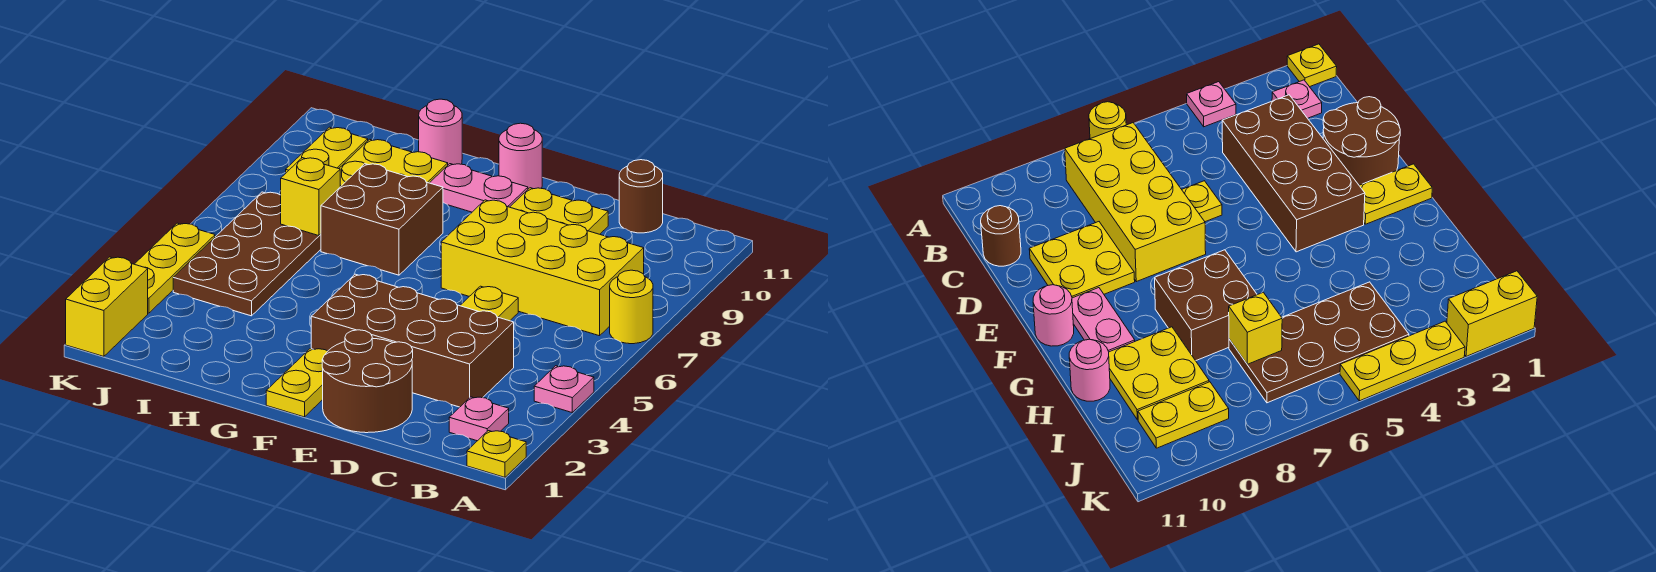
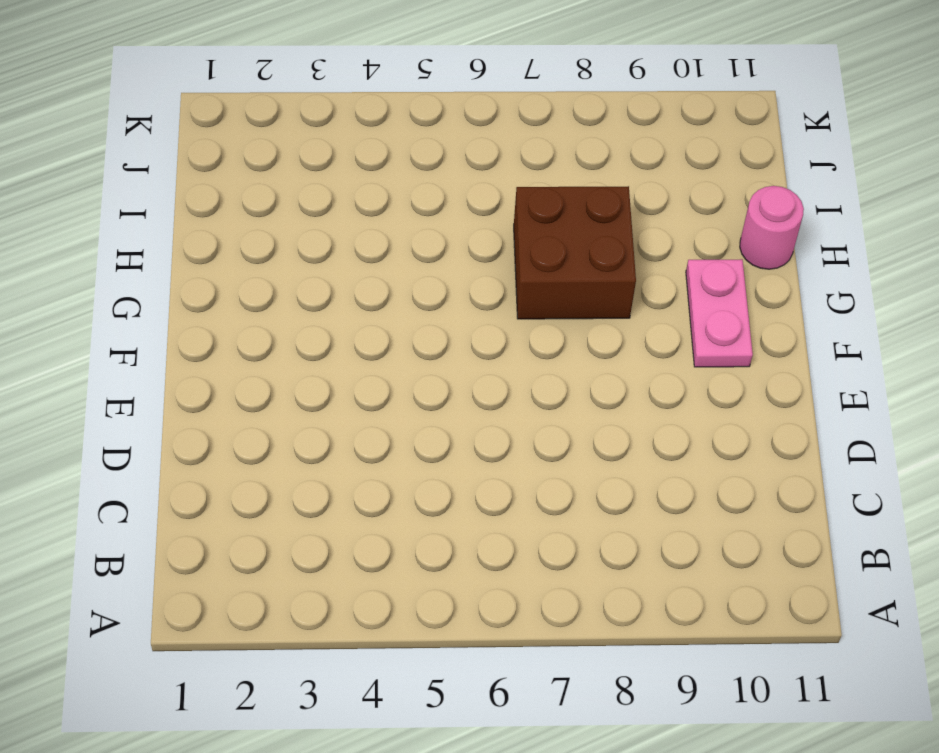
none -> yellow 1x1 plate [467,431,526,477]
none -> pink 1x1 plate [534,366,594,412]
none -> yellow 1x1 round brick [610,270,653,344]

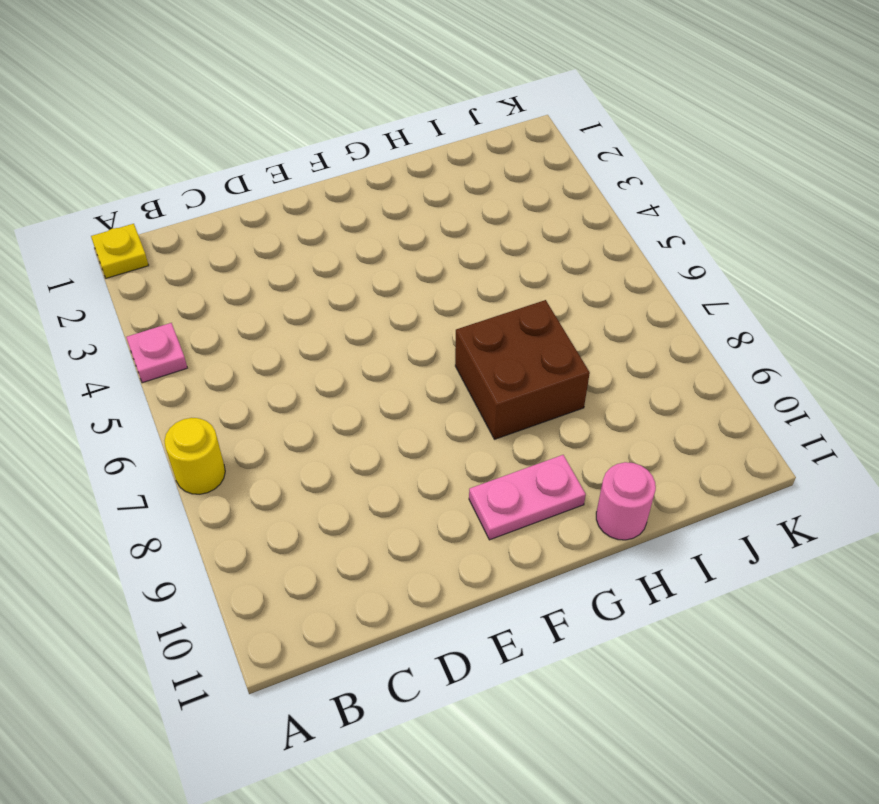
none -> pink 1x1 plate [449,397,509,441]
none -> yellow 2x4 brick [441,200,644,336]
none -> brown 2x4 brick [311,274,514,407]

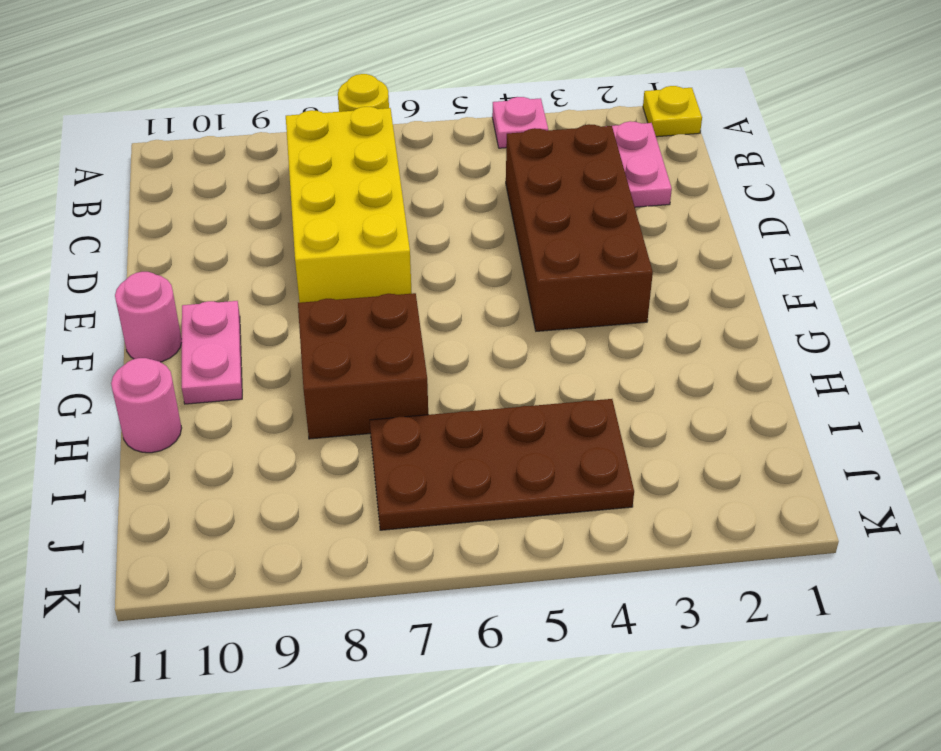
pink 1x2 plate [612,121,672,207] -> pink 1x1 plate [449,397,509,441]
none -> brown 1x1 round brick [619,160,663,233]
none -> brown 2x2 round brick [322,330,413,433]
none -> yellow 1x1 plate [460,286,518,321]

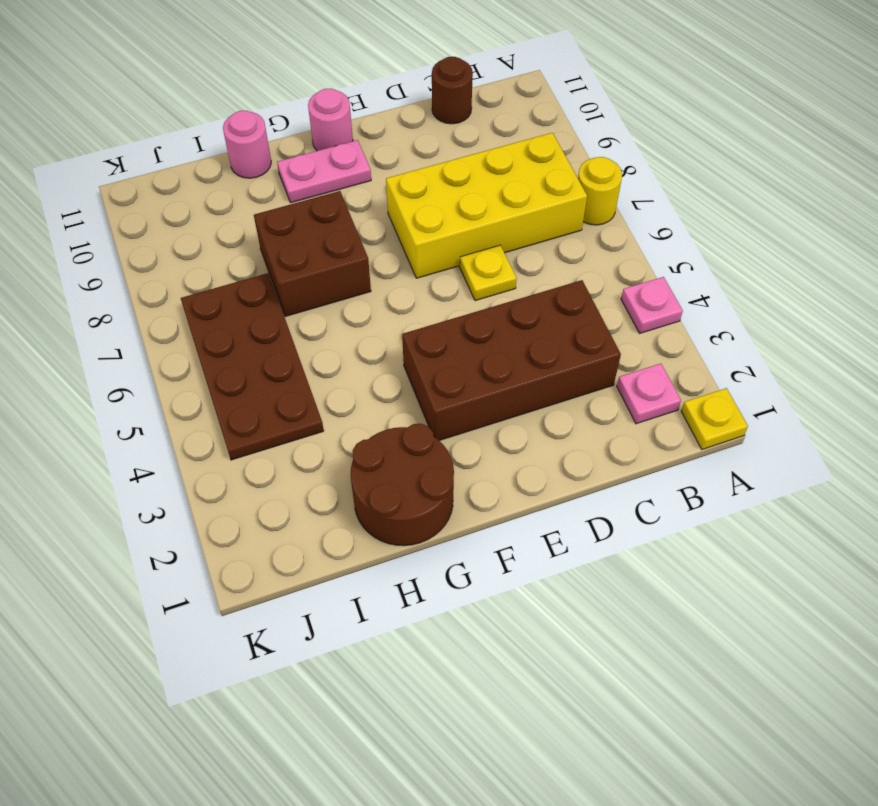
brown 2x2 round brick [351,424,454,546] -> brown 2x2 round brick moved to [322,330,413,433]
none -> yellow 2x2 plate [510,188,608,234]
none -> yellow 1x2 plate [266,348,328,417]
none -> yellow 2x2 plate [339,139,448,187]

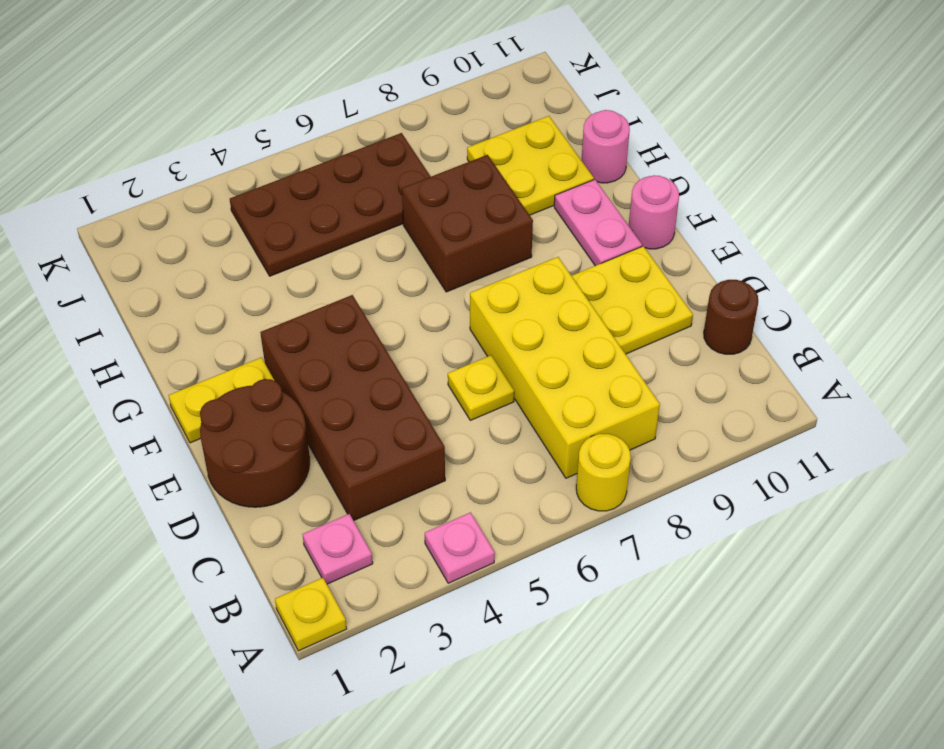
none -> yellow 1x2 plate [286,127,368,173]
none -> yellow 1x2 brick [66,257,148,356]
none -> yellow 1x3 plate [135,223,215,313]

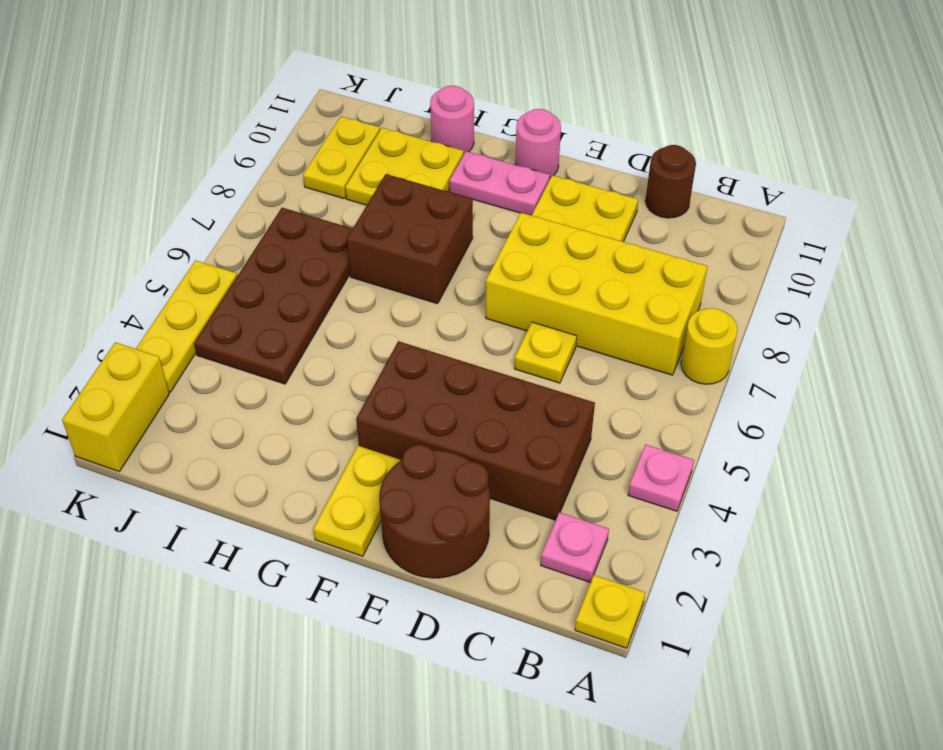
none -> yellow 1x1 brick [281,158,340,236]

